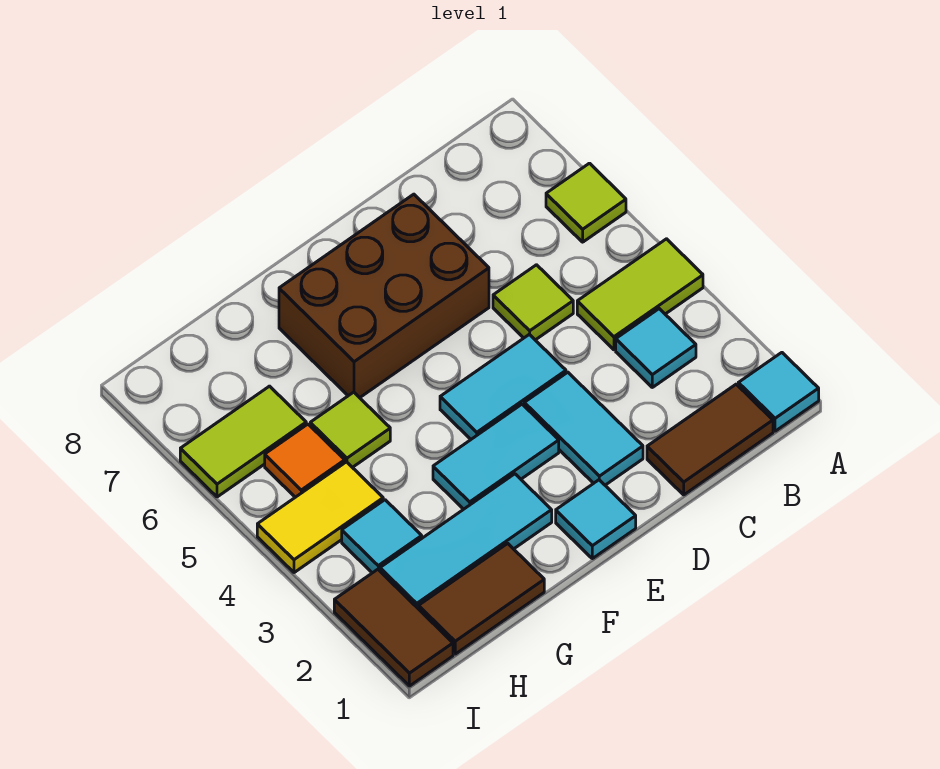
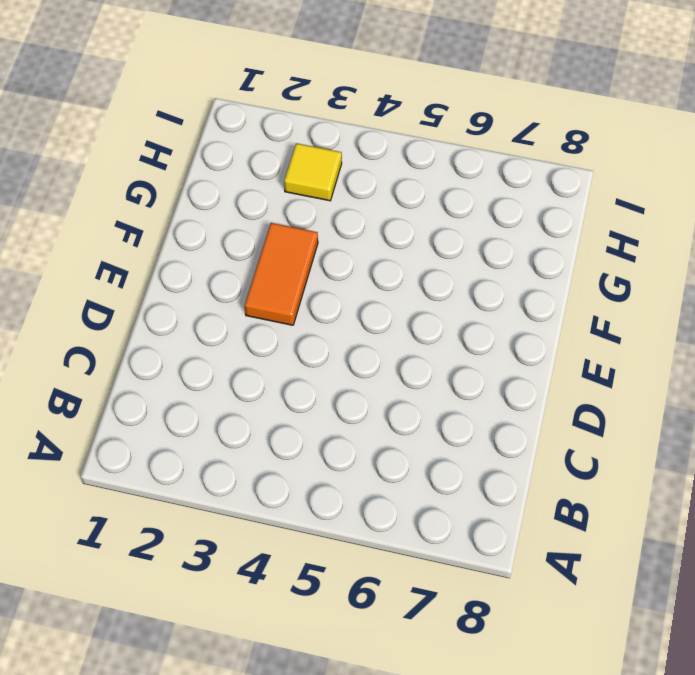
orange 1x2 tile [245,223,318,325] -> cyan 1x2 tile [433,404,559,509]
yellow 1x1 tile [284,143,342,201] -> cyan 1x1 tile [342,500,422,573]
none -> cyan 1x1 tile [738,353,819,431]
none -> lime 1x2 tile [577,239,703,350]
none -> lime 1x1 tile [546,163,626,242]

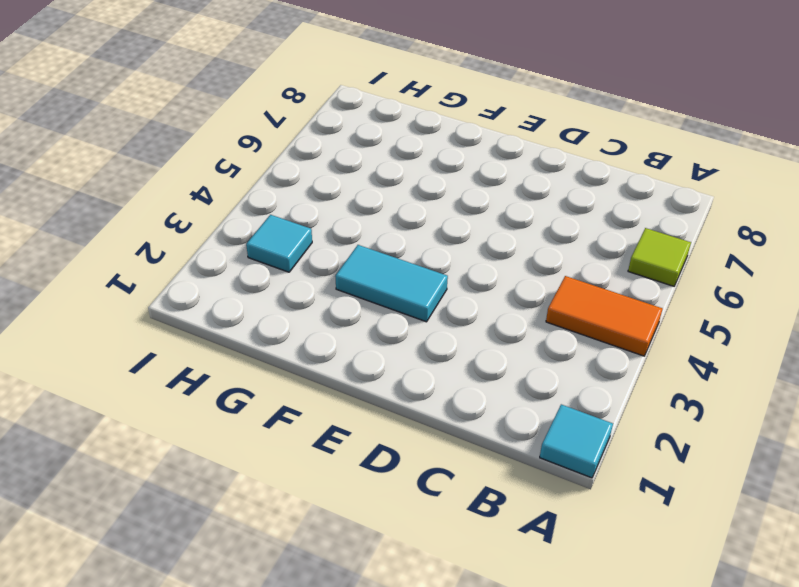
orange 1x2 tile [546,276,662,356] -> lime 1x2 tile [577,239,703,350]
none -> brown 1x2 tile [647,384,773,495]
none -> cyan 1x1 tile [616,309,696,387]
none -> lime 1x1 tile [493,265,573,340]

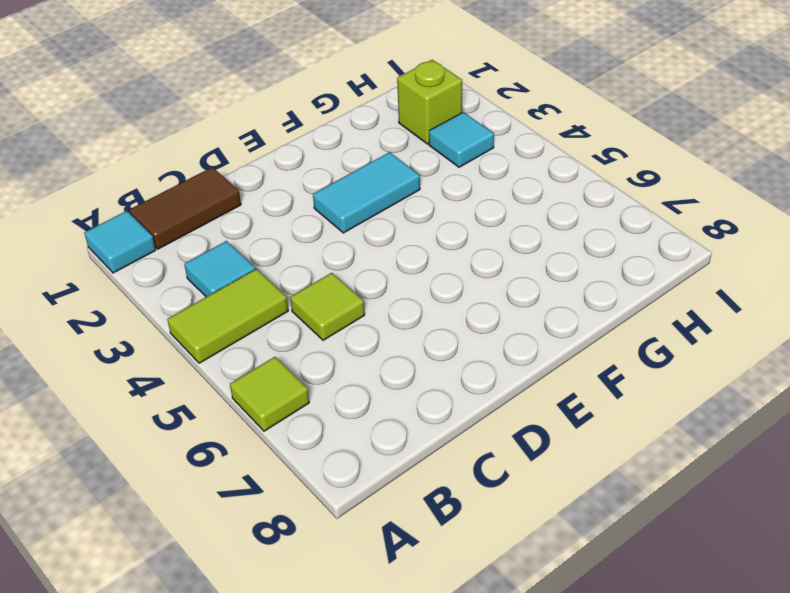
lime 1x1 brick [397,60,462,144] -> cyan 1x3 tile [380,474,552,609]
none -> cyan 1x2 tile [524,372,643,485]
none -> cyan 1x2 tile [440,334,566,439]
none -> brown 2x3 brick [279,194,489,398]

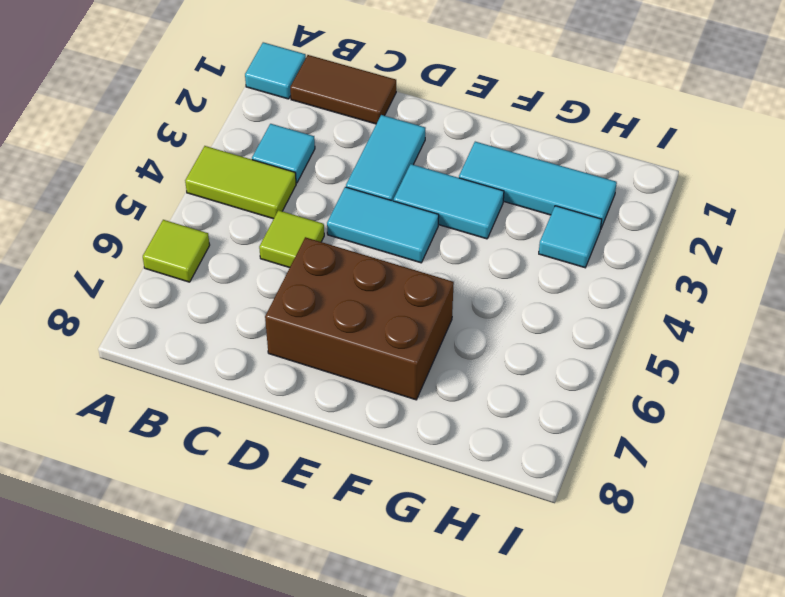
none -> cyan 1x1 tile [556,480,636,559]
none -> brown 1x2 tile [419,543,544,654]
none -> lime 1x1 tile [310,392,390,467]

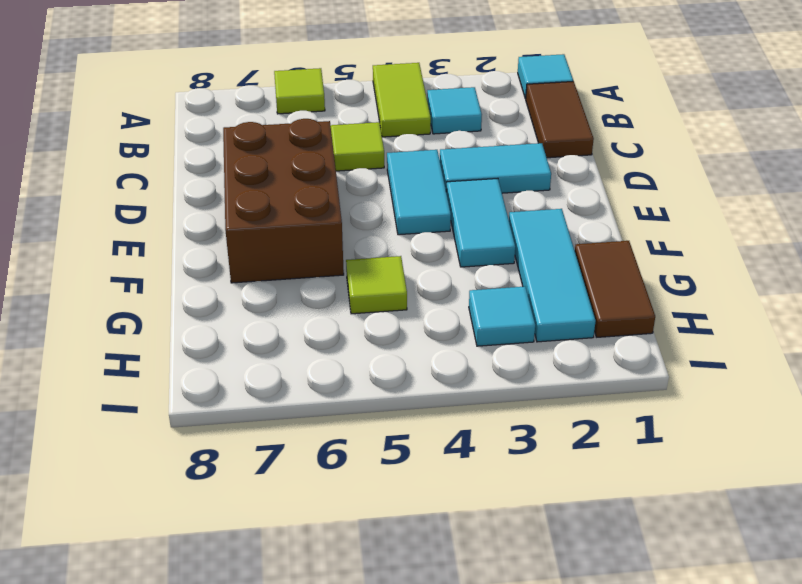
none -> cyan 1x1 tile [556,480,636,559]
none -> yellow 1x2 tile [257,462,383,573]
none -> orange 1x1 tile [265,424,345,497]

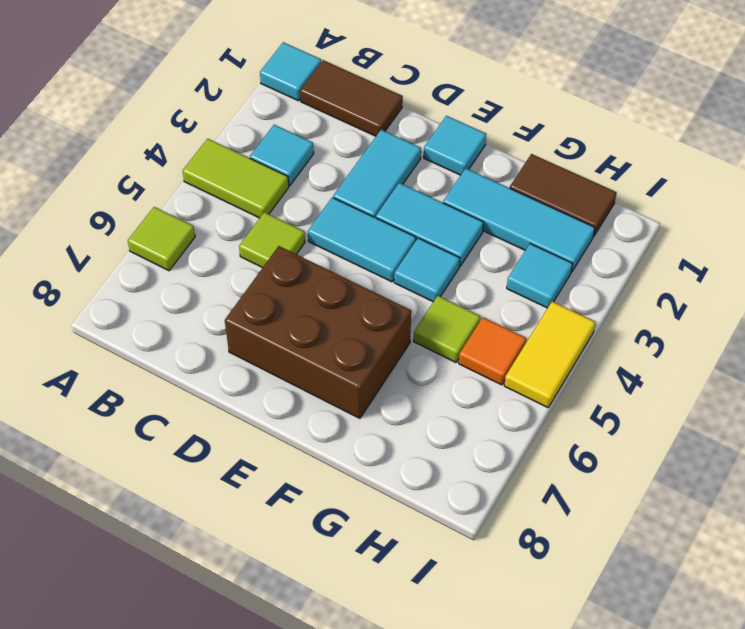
cyan 1x1 tile [394,238,460,302] -> none
yellow 1x2 tile [504,301,596,408] -> yellow 1x2 tile turned to [257,462,383,573]
none -> lime 1x2 tile [180,386,306,497]
none -> brown 1x2 tile [334,569,453,686]

